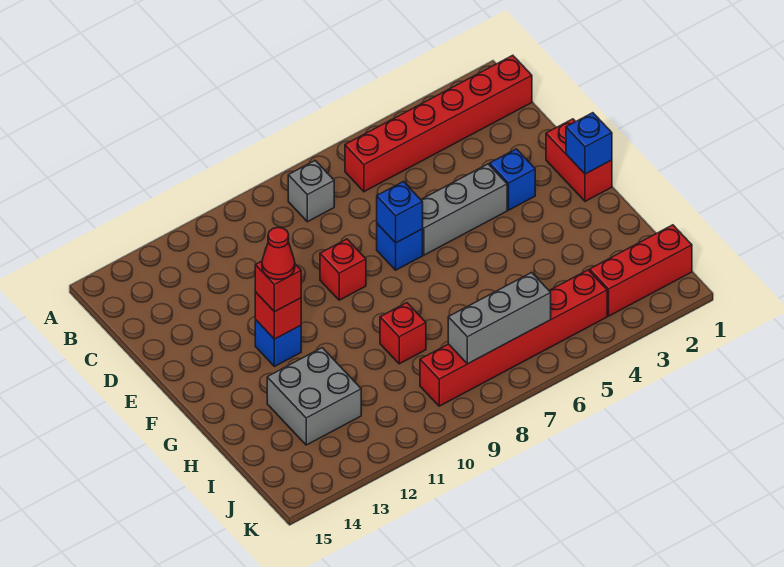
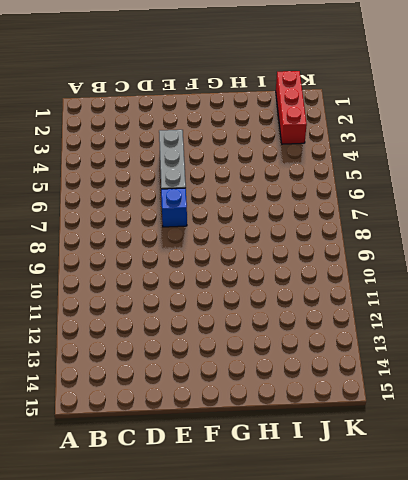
none -> red 1x6 brick [345,55,532,192]
none -> grey 1x1 brick [288,161,334,222]
none -> red 1x2 brick [546,119,612,201]

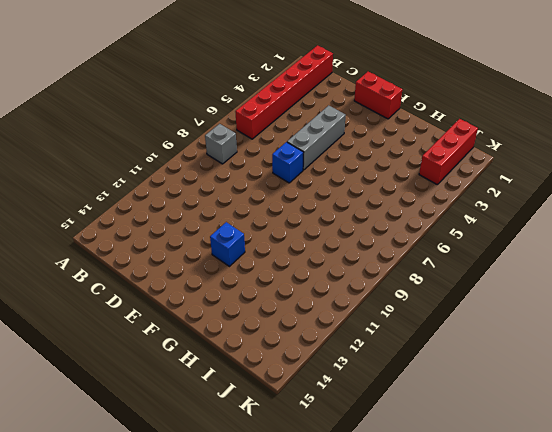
none -> blue 1x1 brick [490,149,535,210]
none -> red 1x1 brick [320,239,366,300]
none -> red 1x1 brick [380,303,426,364]

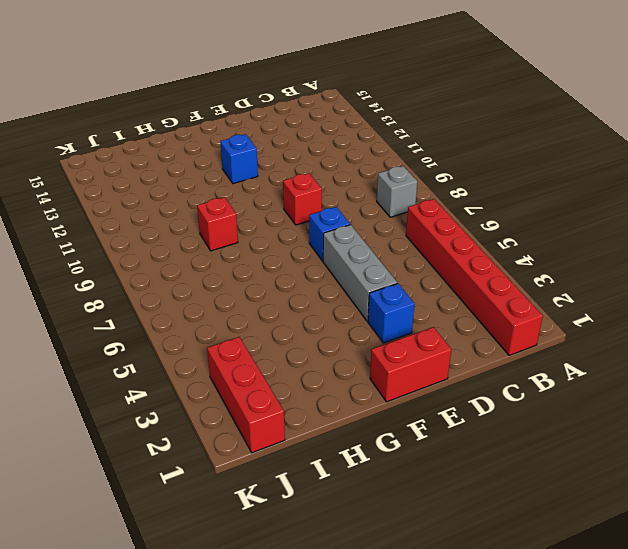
none -> grey 2x2 brick [267,348,361,445]
none -> red 1x6 brick [420,270,607,406]
none -> blue 1x1 brick [377,182,423,243]

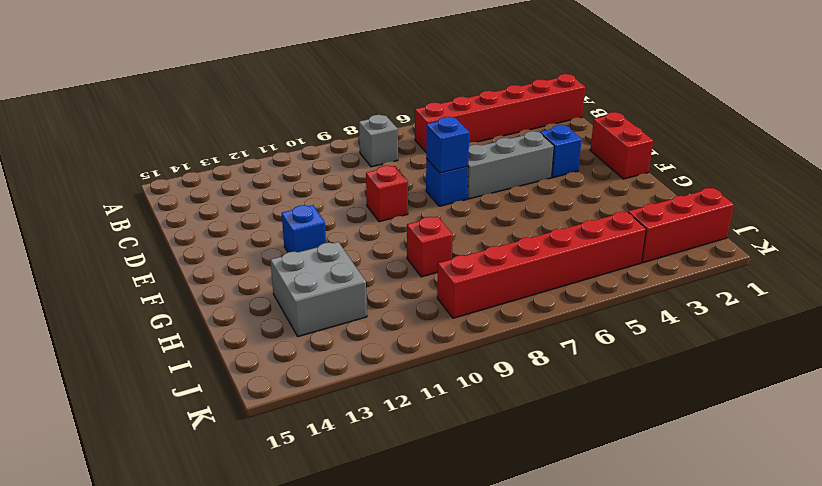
none -> blue 1x1 brick [566,113,612,174]
none -> red 1x1 brick [255,292,301,339]
none -> grey 1x3 brick [448,272,551,364]

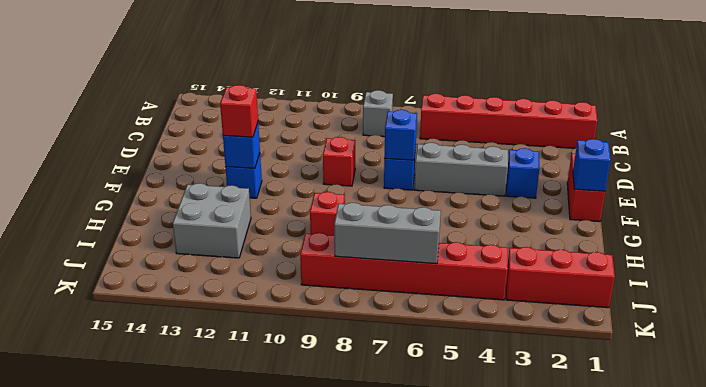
blue 1x1 brick [223,123,260,169] -> red 1x1 brick [255,292,301,339]
none -> red 1x1 cone [262,227,295,279]

